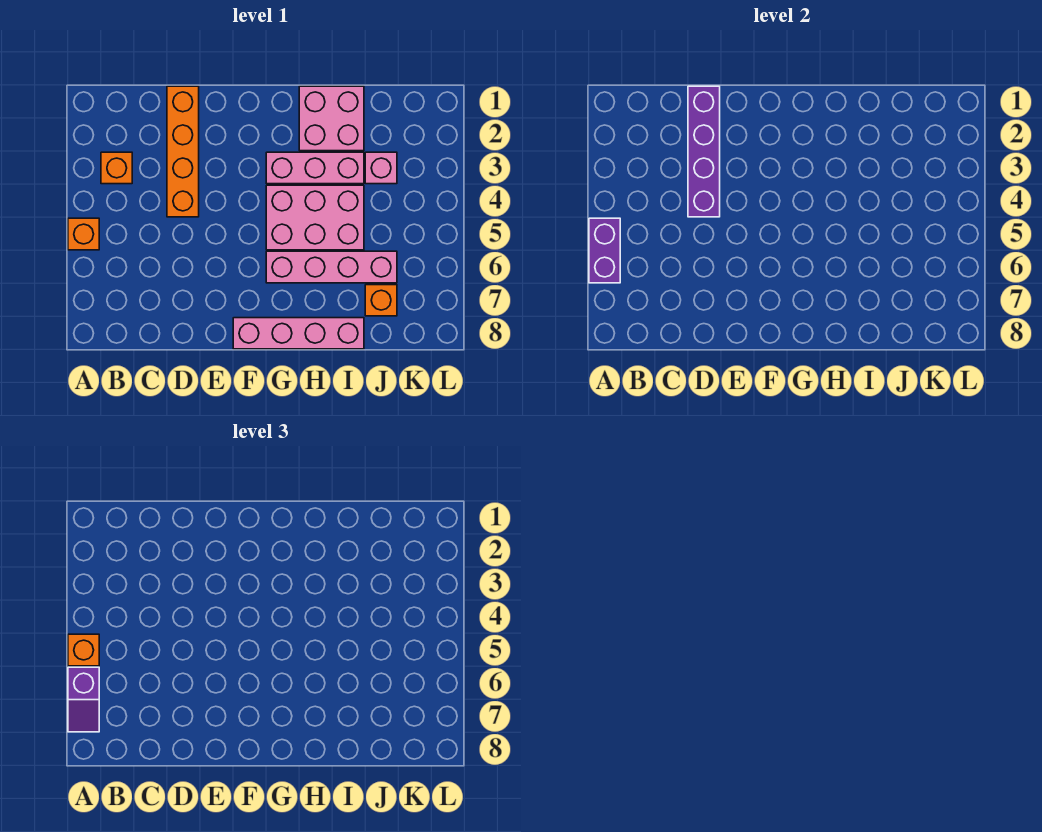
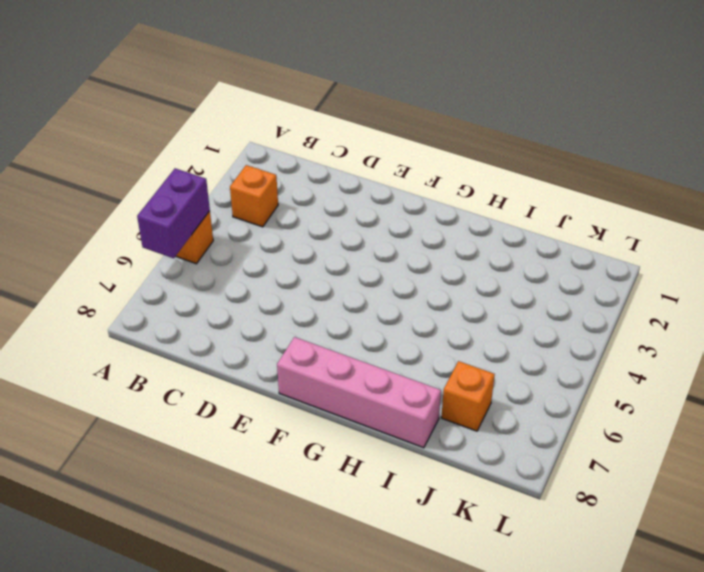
none -> orange 1x4 brick [167,86,199,217]
none -> pink 1x3 brick [266,152,364,184]
none -> pink 2x3 brick [266,185,364,250]

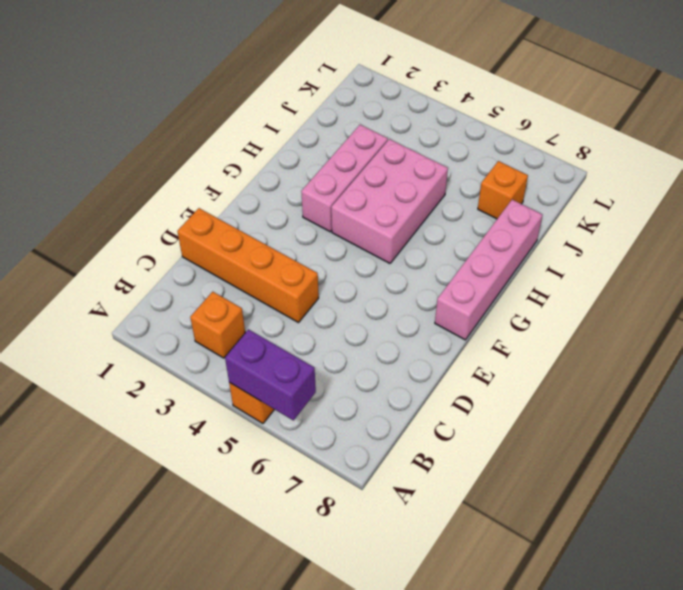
none -> pink 1x4 brick [266,251,397,283]
none -> pink 2x2 brick [299,86,364,151]
none -> pink 1x1 brick [365,152,397,184]

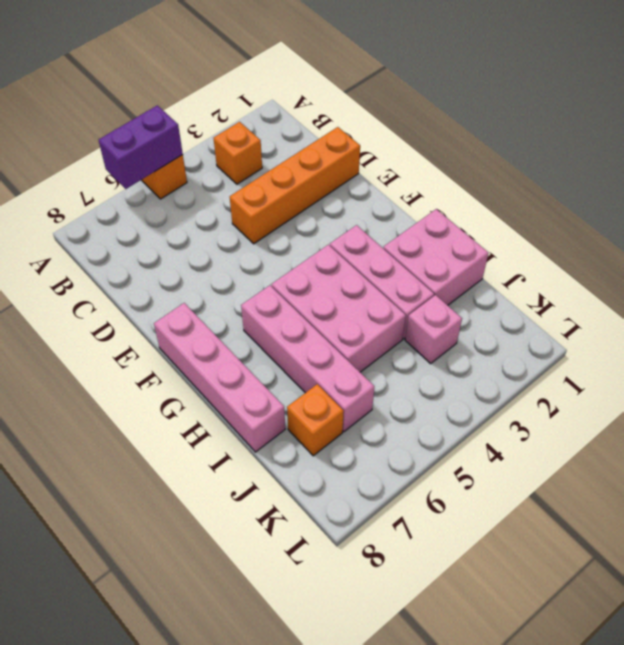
none -> purple 1x4 brick [688,86,720,217]
none -> orange 1x1 brick [68,634,99,666]
none -> purple 1x2 slope [68,667,99,732]

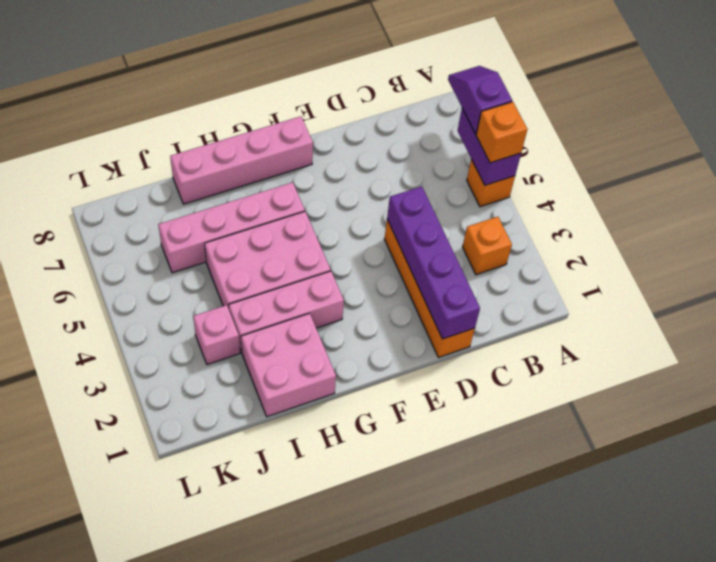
none -> orange 1x1 brick [365,285,397,316]

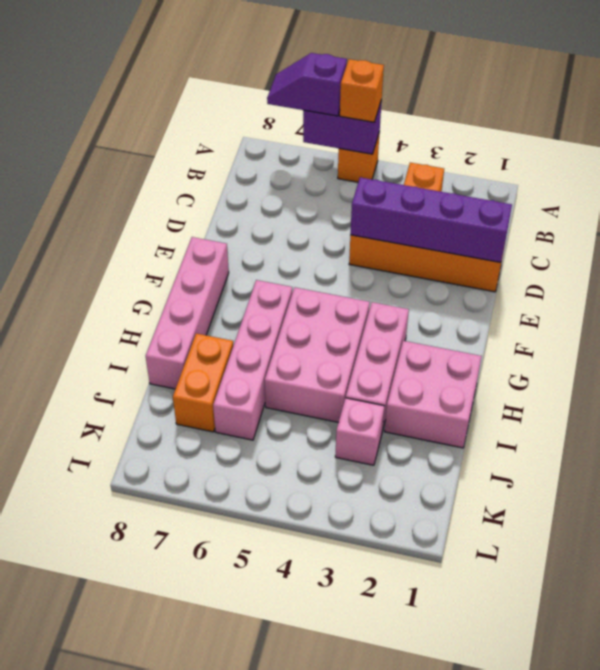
orange 1x2 brick [173,333,233,432] -> orange 1x1 brick [365,285,397,316]

